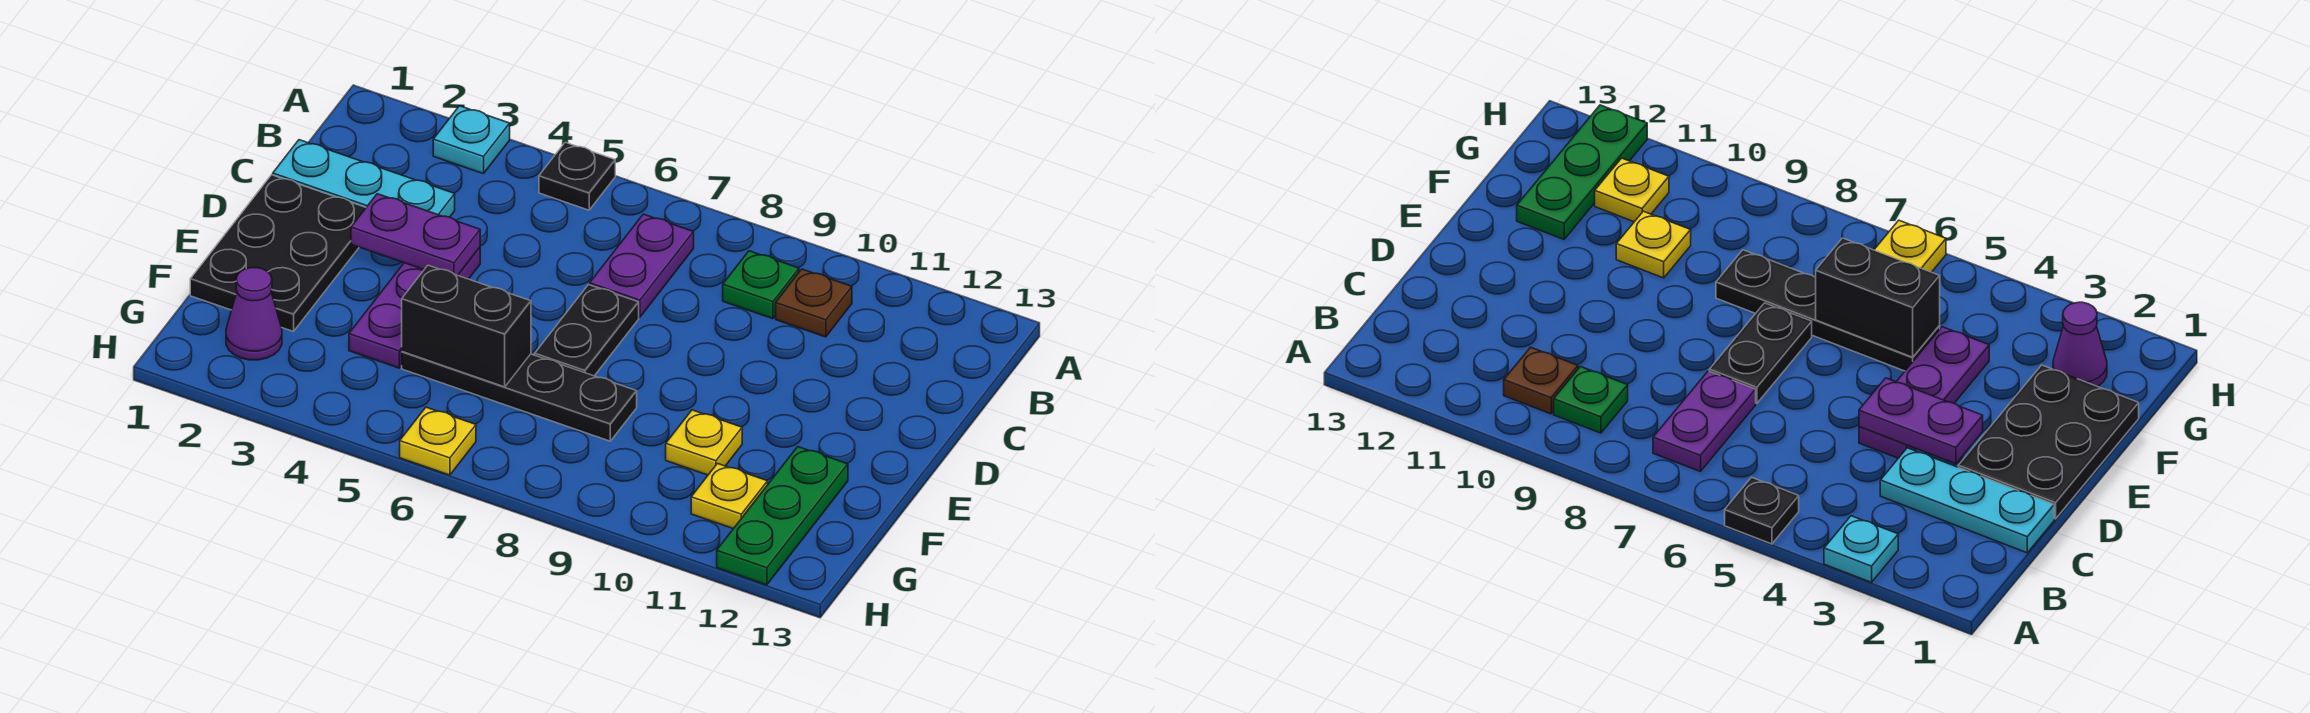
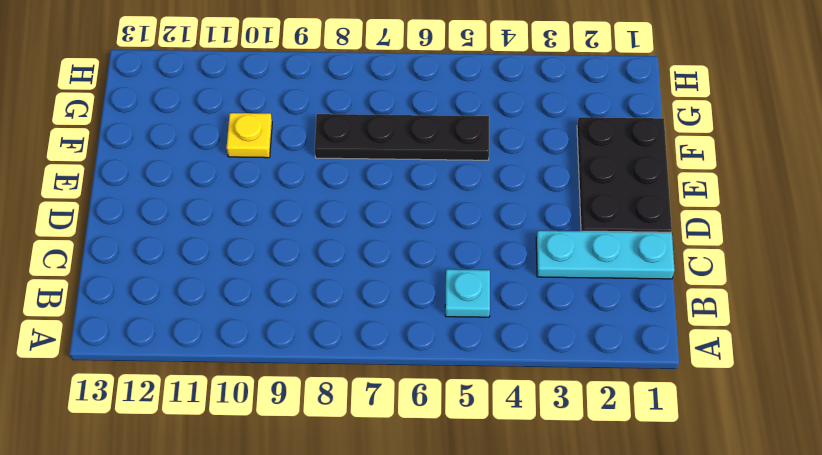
cyan 1x1 plate [445,269,490,317] -> cyan 1x1 plate moved to [433,106,510,174]
none -> black 1x1 plate [539,142,615,210]
none -> purple 1x2 plate [590,214,694,317]
none -> green 1x1 plate [723,251,799,319]

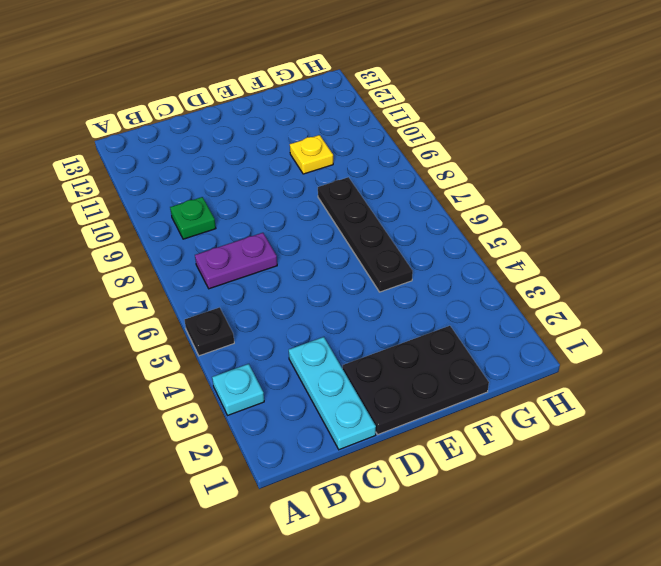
none -> brown 1x1 plate [776,269,852,337]
none -> purple 1x3 plate [349,247,480,368]
none -> black 1x2 plate [535,285,639,376]

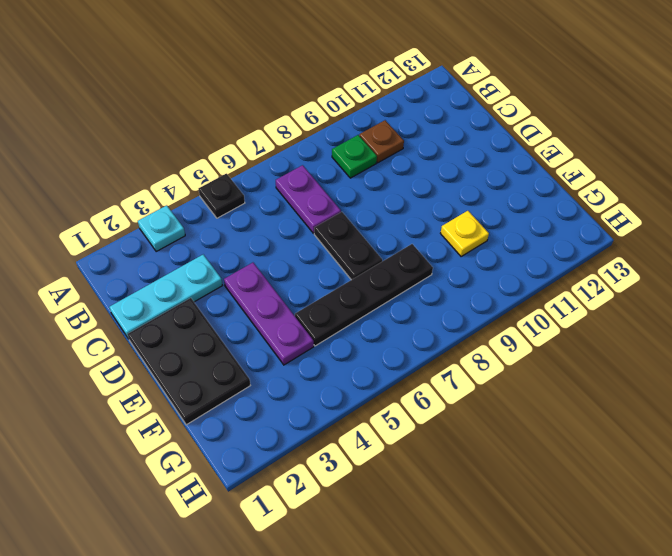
none -> green 1x3 plate [717,447,848,585]
none -> purple 1x1 cone [226,268,282,360]
none -> yellow 1x1 plate [691,464,768,529]

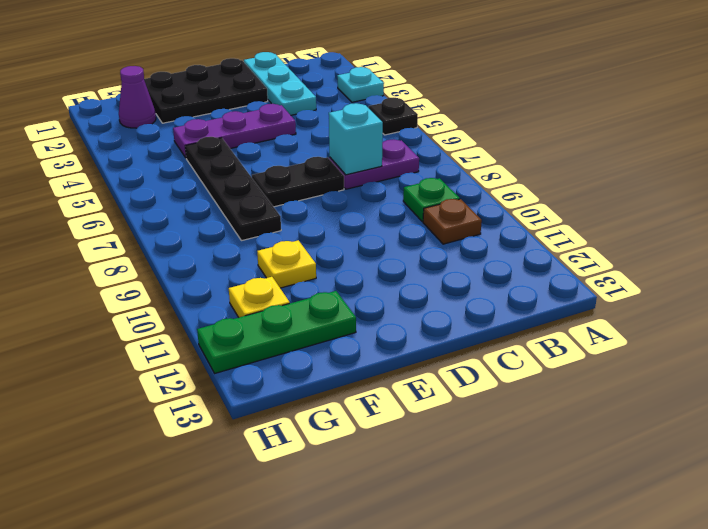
cyan 1x1 brick [329,103,383,175] -> none
none -> yellow 1x1 plate [400,407,476,475]
none -> purple 1x2 plate [351,194,480,275]
none -> black 1x2 brick [402,265,531,387]

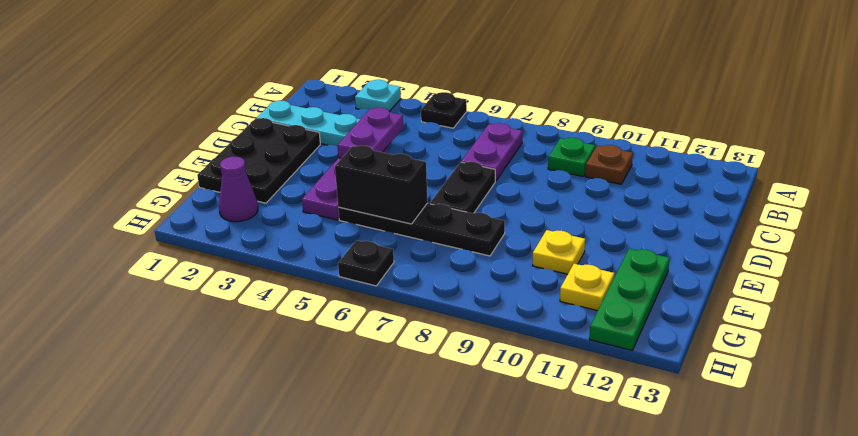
purple 1x2 plate [337,108,403,158] -> purple 1x2 plate turned to [351,194,480,275]
black 1x1 plate [338,240,394,286] -> yellow 1x1 plate [400,407,476,475]

